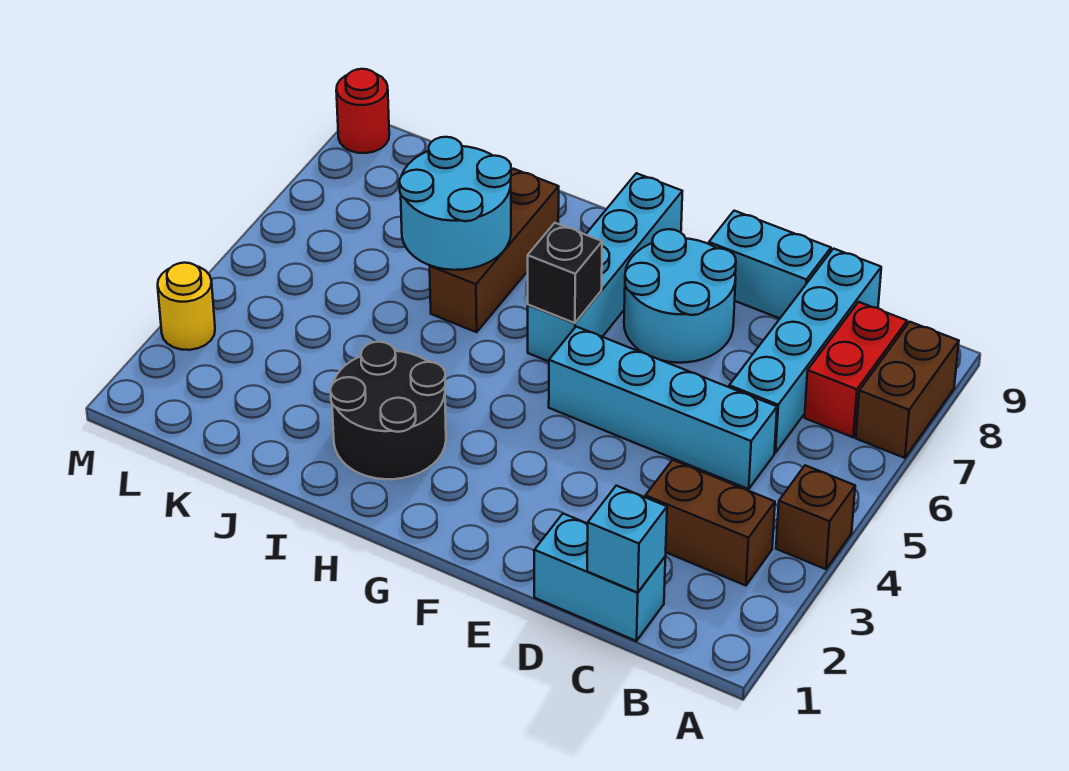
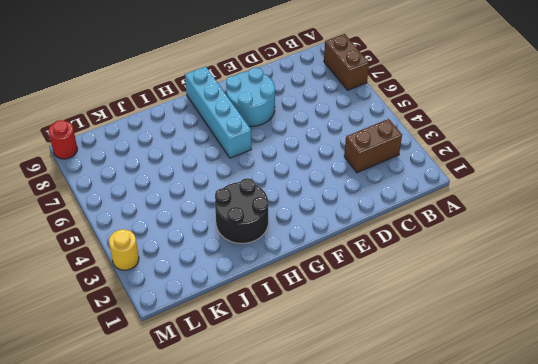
none -> brown 1x1 brick [776,465,855,569]
none -> red 1x2 brick [805,302,907,437]
none -> cyan 1x2 brick [534,514,665,641]

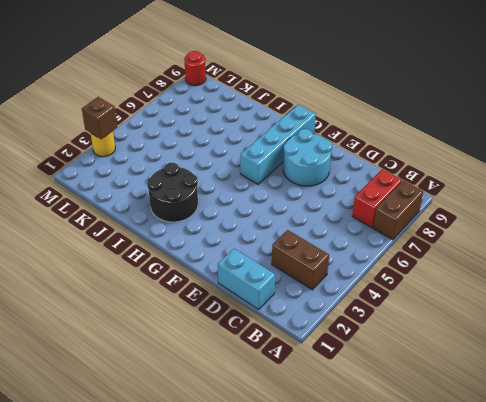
brown 1x1 brick [82,97,117,139] -> brown 1x1 brick moved to [776,465,855,569]
none -> cyan 1x4 brick [549,327,777,489]
none -> cyan 1x4 brick [729,249,881,453]
none -> cyan 1x2 brick [709,211,831,318]

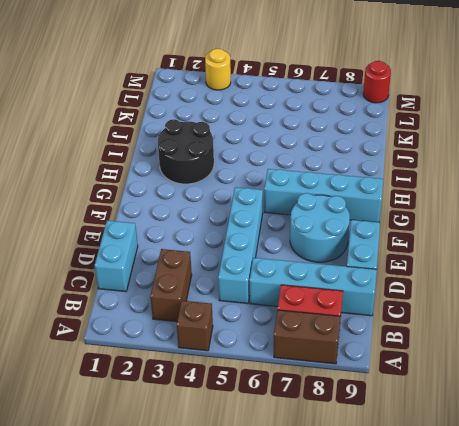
none -> brown 1x3 brick [430,169,559,332]
none -> cyan 1x1 brick [587,486,667,593]
none -> black 1x1 brick [528,223,602,323]

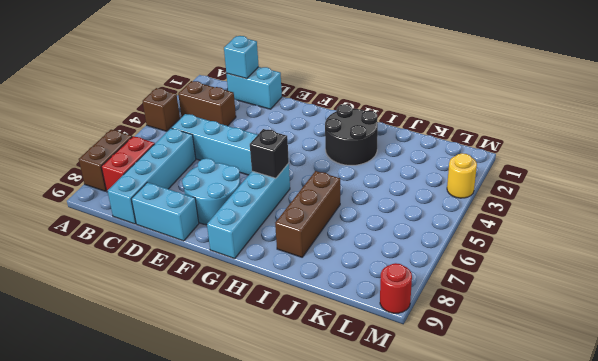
none -> cyan 2x2 round brick [400,137,511,270]

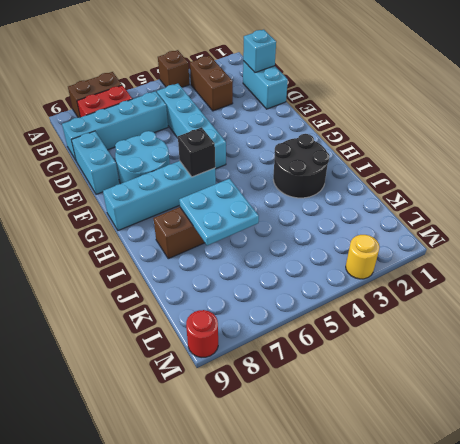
cyan 2x2 plate [179,179,259,246] -> cyan 2x2 round brick [400,137,511,270]

